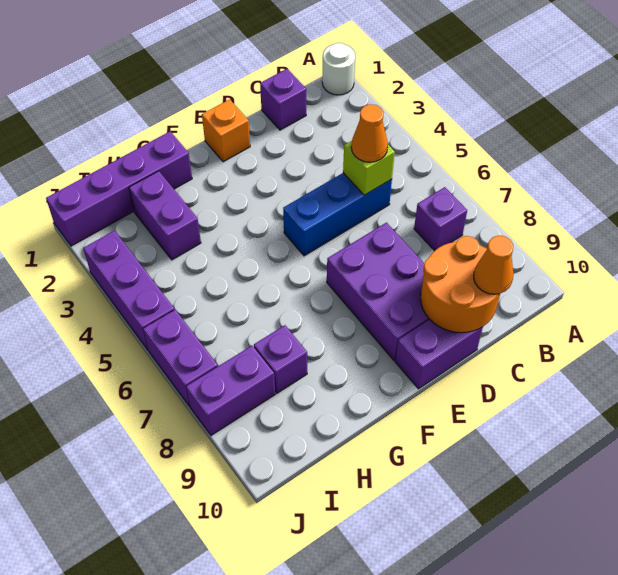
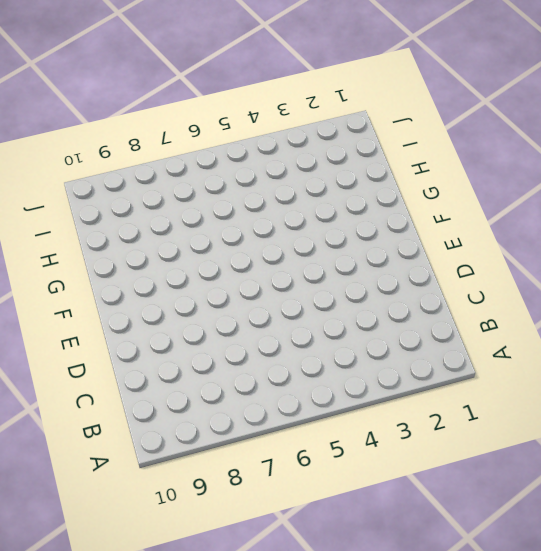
none -> white 1x1 round brick [322,43,355,95]
none -> purple 1x1 brick [414,187,467,251]
none -> purple 1x1 brick [260,69,306,130]

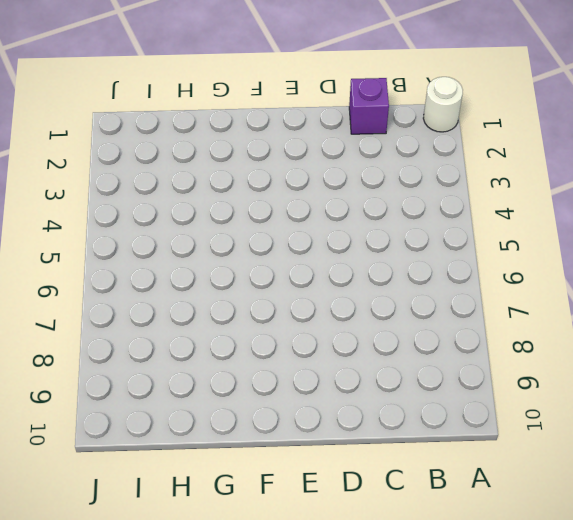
none -> purple 1x1 brick [414,187,467,251]
none -> blue 1x3 brick [283,173,392,256]
none -> purple 2x3 brick [327,223,430,361]

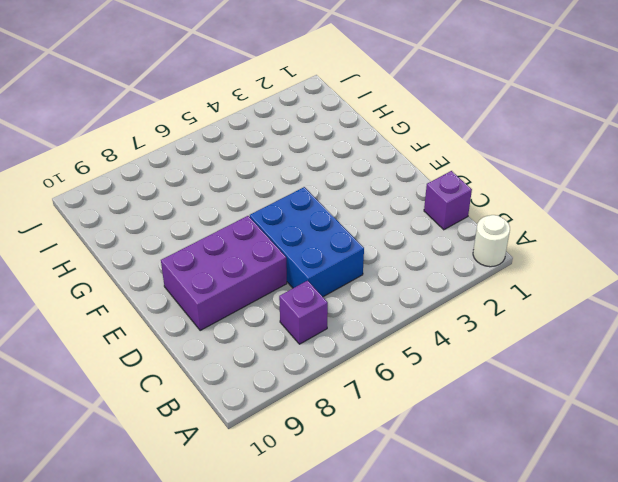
blue 2x3 brick [250,187,364,297] -> blue 1x3 brick [283,173,392,256]
none -> purple 1x2 brick [395,320,483,389]
none -> orange 1x1 brick [202,99,250,162]
none -> purple 1x4 brick [46,131,192,246]

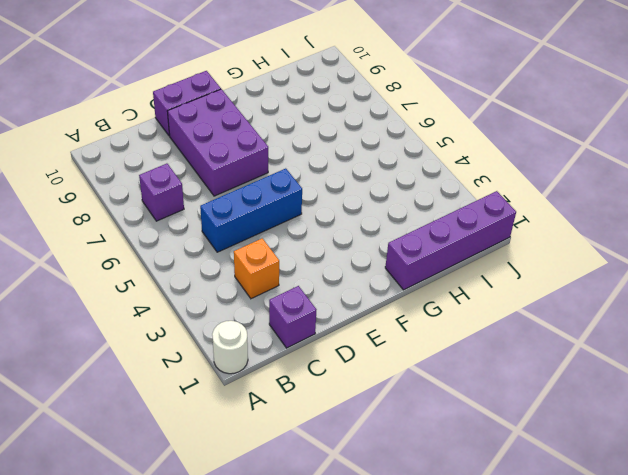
orange 1x1 brick [234,238,279,299] -> orange 1x1 brick moved to [202,99,250,162]
none -> purple 1x2 brick [129,171,201,260]
none -> purple 1x1 brick [254,325,307,393]
none -> purple 1x2 brick [186,346,275,435]

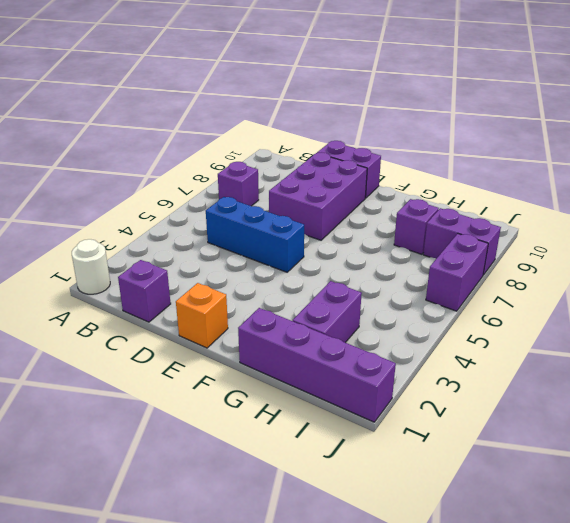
none -> purple 1x3 brick [83,231,174,350]
none -> lime 1x1 brick [343,141,395,195]
none -> orange 2x2 round brick [421,236,500,333]

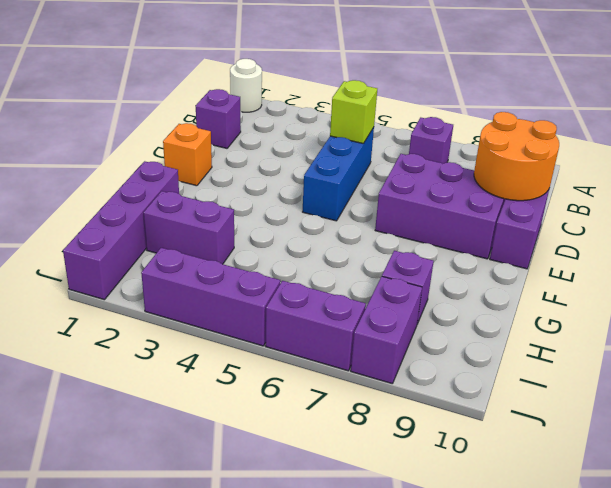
none -> orange 1x1 cone [351,104,388,162]
none -> orange 1x1 cone [474,236,513,294]

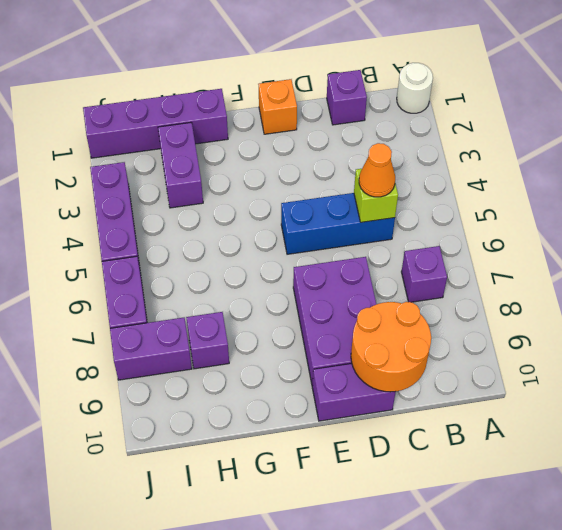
none -> orange 1x1 cone [474,236,513,294]

